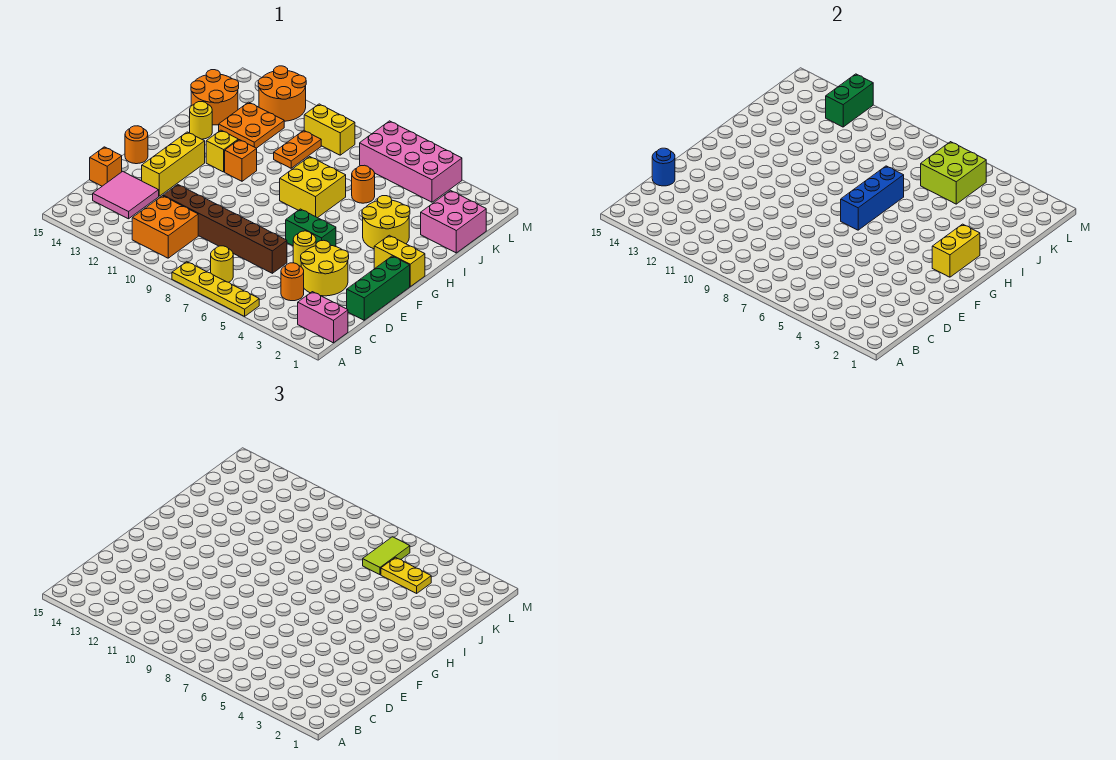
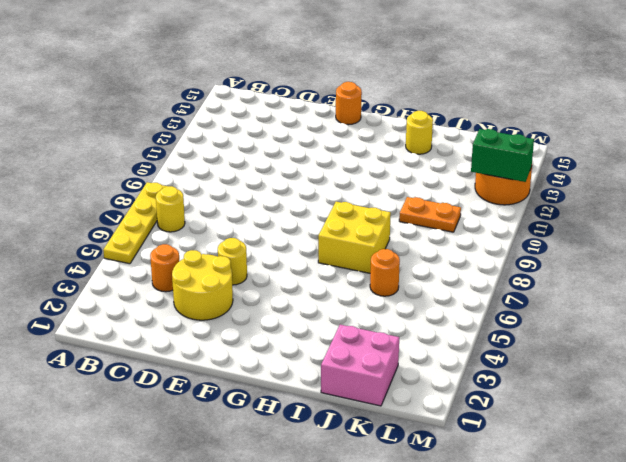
none -> pink 1x2 brick [298,292,348,343]
none -> orange 2x2 brick [132,196,198,258]
none -> pink 2x2 tile [93,171,159,219]
none -> green 1x3 brick [347,256,410,320]

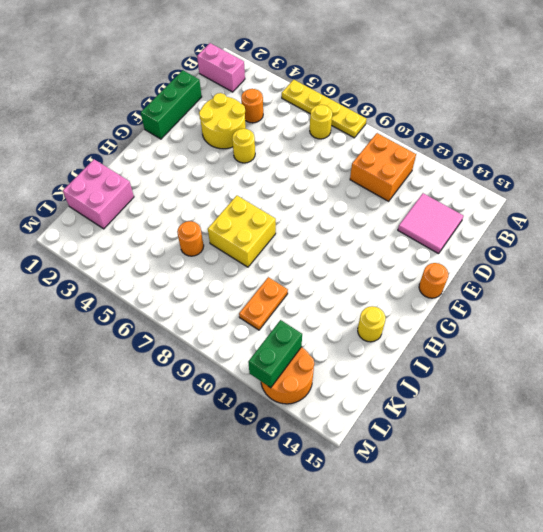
none -> brown 1x6 brick [163,185,287,273]
none -> orange 1x1 brick [90,147,122,186]
none -> yellow 1x3 brick [142,132,205,196]
none -> green 1x2 brick [286,209,336,247]

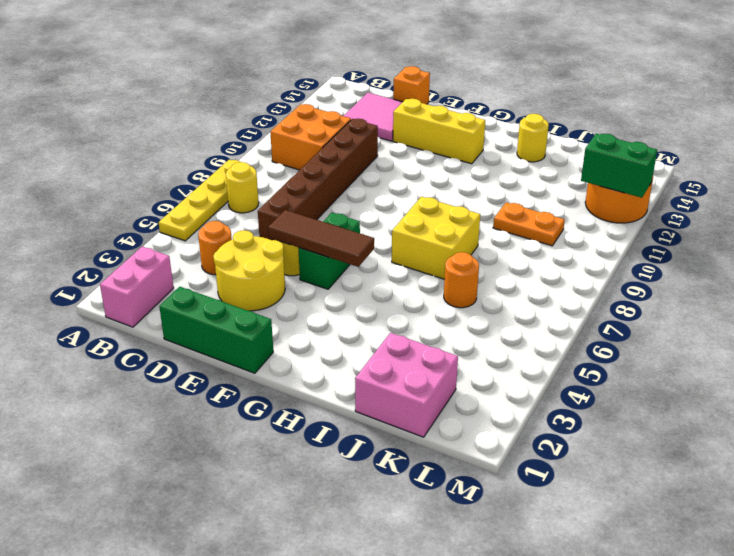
brown 1x3 tile [268,210,374,267] -> none
none -> orange 1x1 round brick [125,126,148,164]
none -> yellow 1x2 brick [374,235,425,286]
none -> yellow 2x2 round brick [362,196,410,249]
none -> orange 1x1 brick [225,140,257,181]

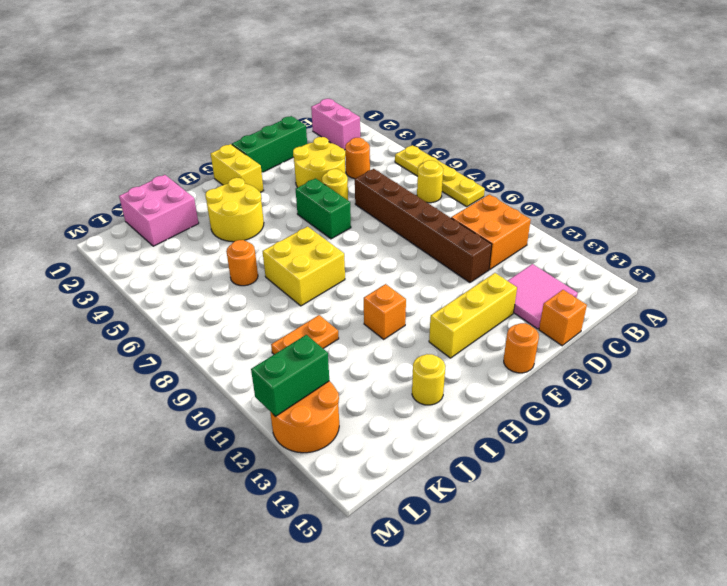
none -> yellow 1x1 brick [206,130,238,172]
none -> orange 2x2 plate [219,102,284,148]
none -> orange 2x2 round brick [191,70,239,125]
none -> pink 2x4 brick [360,121,462,202]

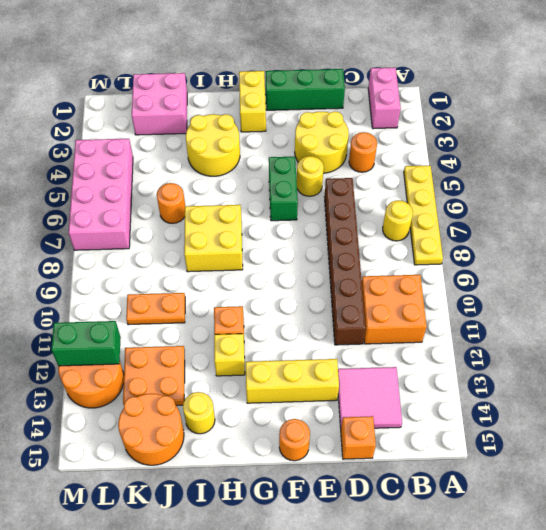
none -> yellow 1x2 brick [304,104,355,155]
none -> blue 1x1 round brick [652,148,675,186]
none -> yellow 1x2 brick [932,224,980,277]
none -> blue 1x3 brick [841,166,904,230]

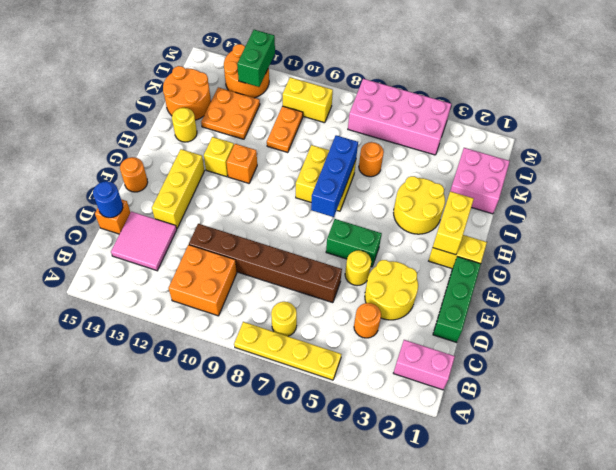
none -> lime 2x2 brick [921,142,986,204]
none -> yellow 1x2 plate [381,557,431,593]
none -> lime 1x2 tile [363,537,410,575]

